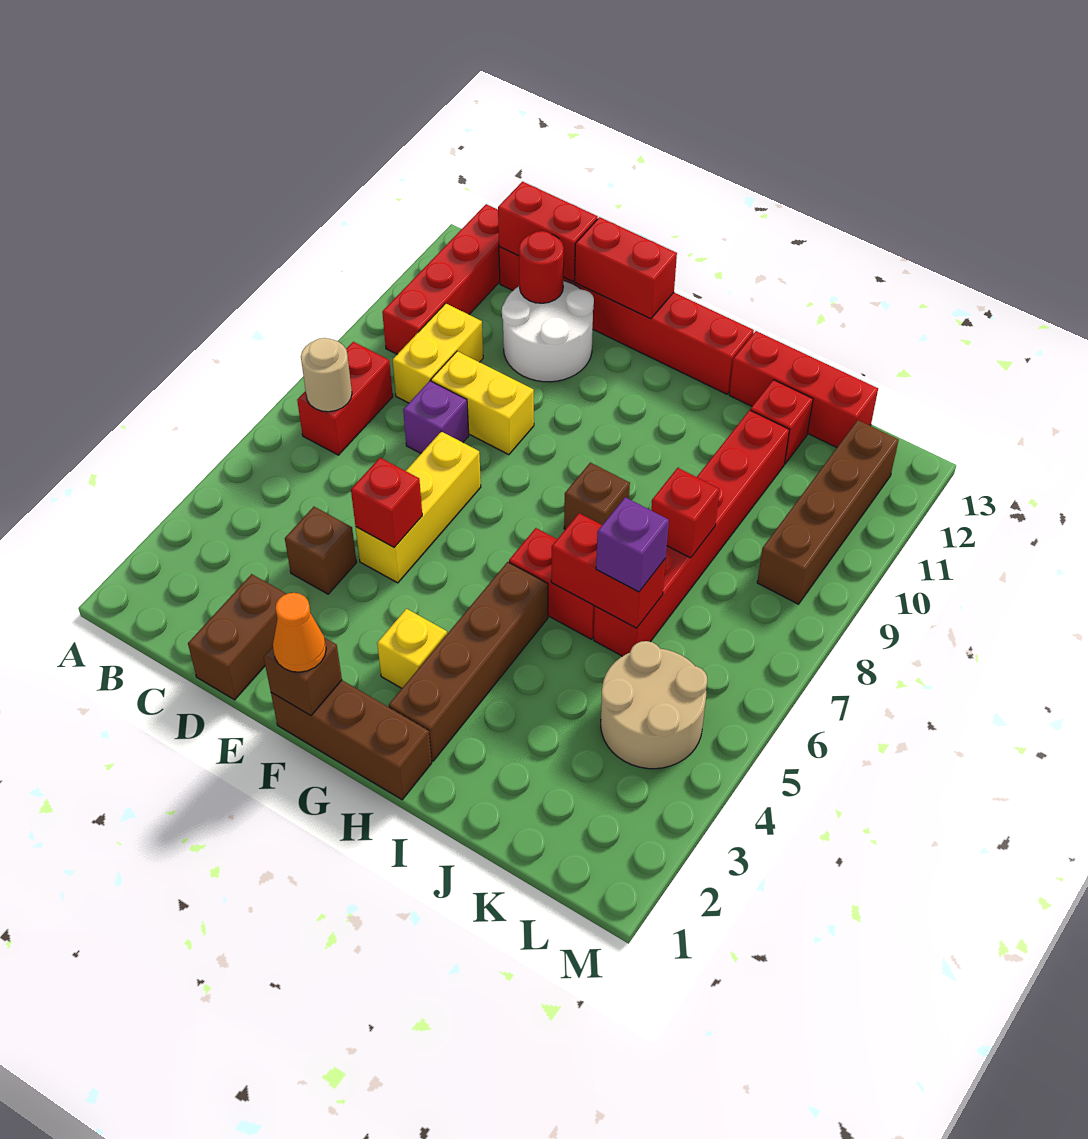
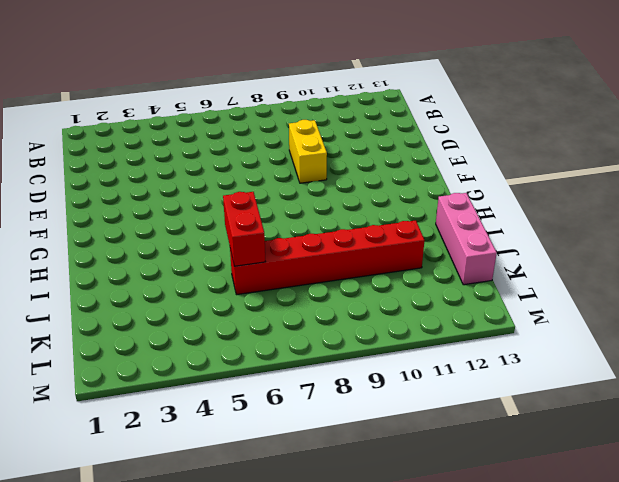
pink 1x3 brick [436,193,497,285] -> red 1x3 brick [729,331,878,447]
none -> red 1x2 brick [297,342,393,455]
none -> red 1x4 brick [382,204,500,354]
none -> yellow 1x2 brick [393,303,483,403]
none -> red 1x6 brick [499,247,754,394]

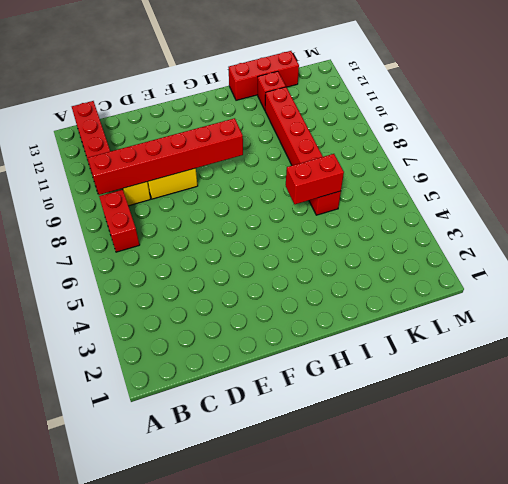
red 1x6 brick [88,118,243,195] -> red 1x6 brick moved to [499,247,754,394]
none -> brown 1x2 brick [188,574,286,700]
none -> brown 1x1 brick [285,507,357,594]
none -> purple 1x1 brick [403,381,469,453]
none -> white 2x2 round brick [502,281,594,382]

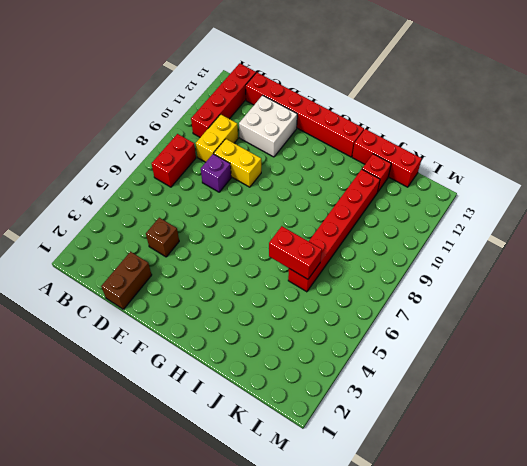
white 2x2 brick [239,95,297,157] -> white 2x2 round brick [502,281,594,382]
none -> yellow 1x3 brick [356,432,481,583]
none -> brown 1x3 brick [271,680,432,800]
none -> yellow 1x1 brick [377,609,447,688]
none -> brown 1x4 brick [389,562,548,761]

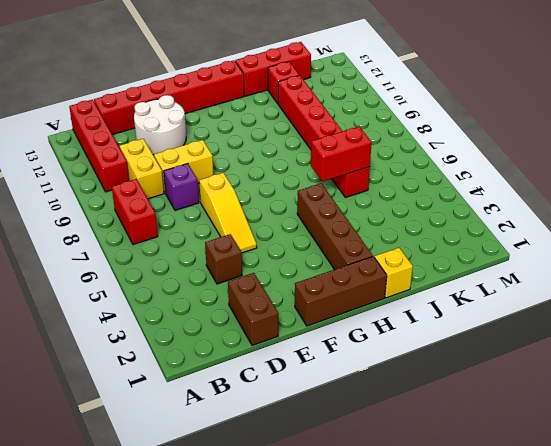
yellow 1x3 slope [199,173,257,253] -> yellow 1x3 brick [356,432,481,583]
yellow 1x1 brick [375,248,413,298] -> yellow 1x1 brick moved to [377,609,447,688]
none -> red 1x2 brick [509,528,595,639]
none -> brown 1x1 brick [564,463,630,529]
none -> tan 2x2 round brick [601,641,707,769]
none -> brown 1x4 brick [757,420,899,604]

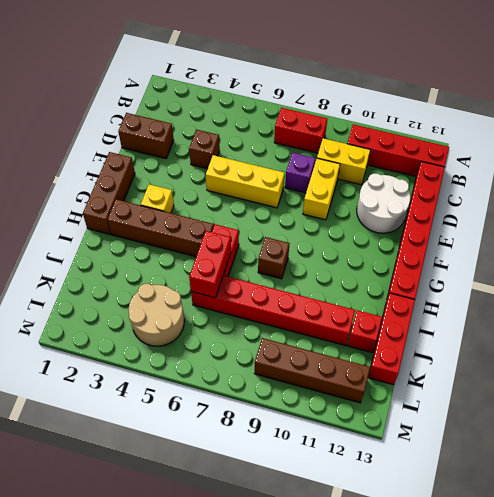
none -> tan 1x1 round brick [301,338,352,412]
none -> red 1x2 brick [498,182,598,282]
none -> red 1x1 round brick [519,231,564,303]
none -> red 1x1 brick [351,458,422,547]

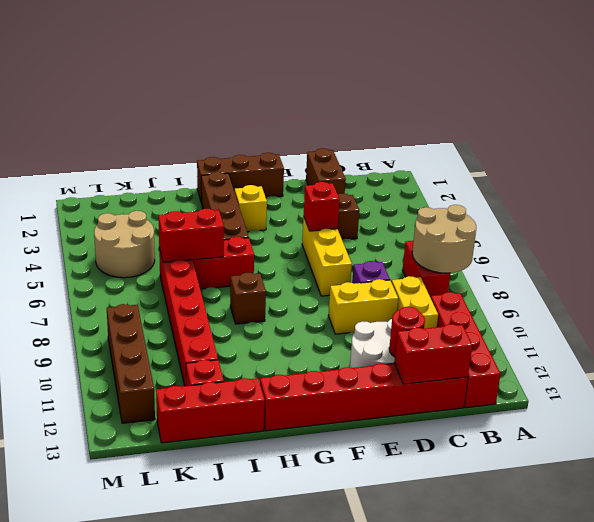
tan 2x2 round brick [412,205,477,273] -> tan 1x1 round brick [301,338,352,412]
none -> red 1x2 brick [575,217,677,319]
none -> brown 1x1 brick [264,638,342,716]
none -> red 1x1 brick [651,468,720,558]
none -> orange 1x1 cone [273,593,326,672]

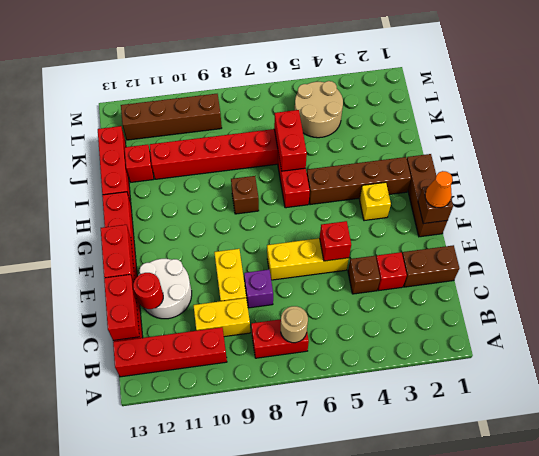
red 1x1 brick [376,252,407,291] -> red 1x1 brick moved to [651,468,720,558]
none -> purple 1x1 brick [596,497,669,592]

